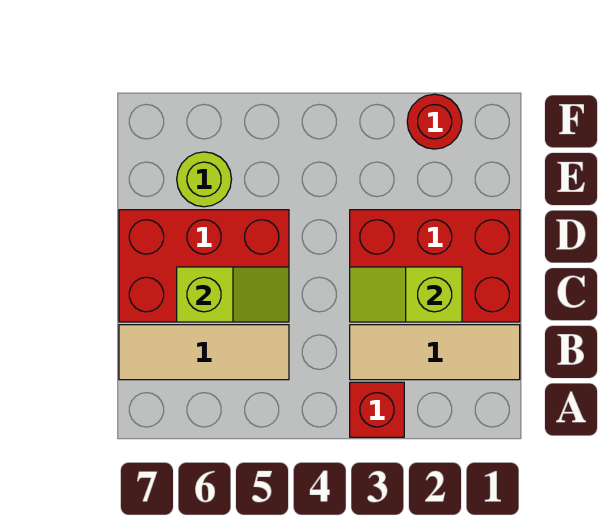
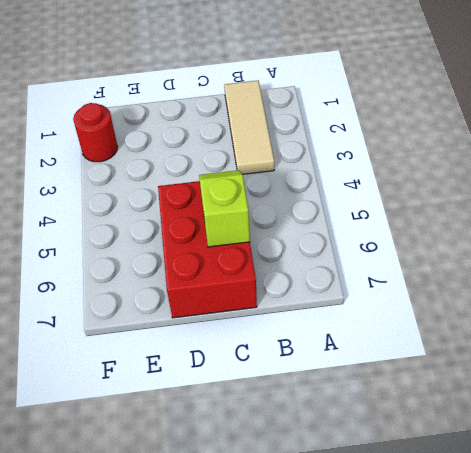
none -> red 1x1 brick [350,382,404,437]
none -> tan 1x3 tile [119,325,289,380]

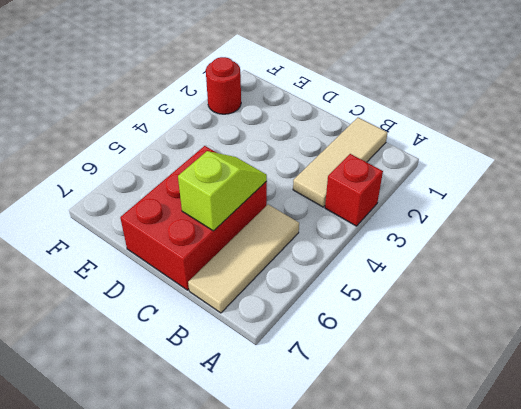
none -> red 2x3 brick [350,210,520,322]
none -> lime 1x1 round brick [177,152,232,207]

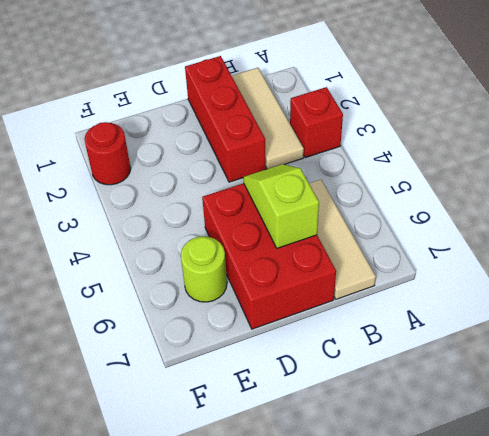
red 1x3 brick [185,56,266,182] -> red 2x3 brick [350,210,520,322]
none -> lime 1x2 slope [350,267,462,322]

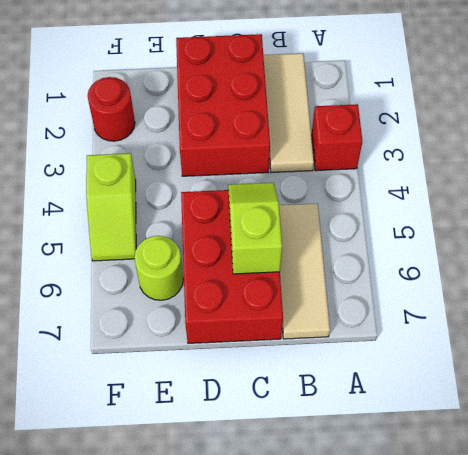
lime 1x2 slope [86,153,136,261] -> lime 1x2 slope moved to [350,267,462,322]

